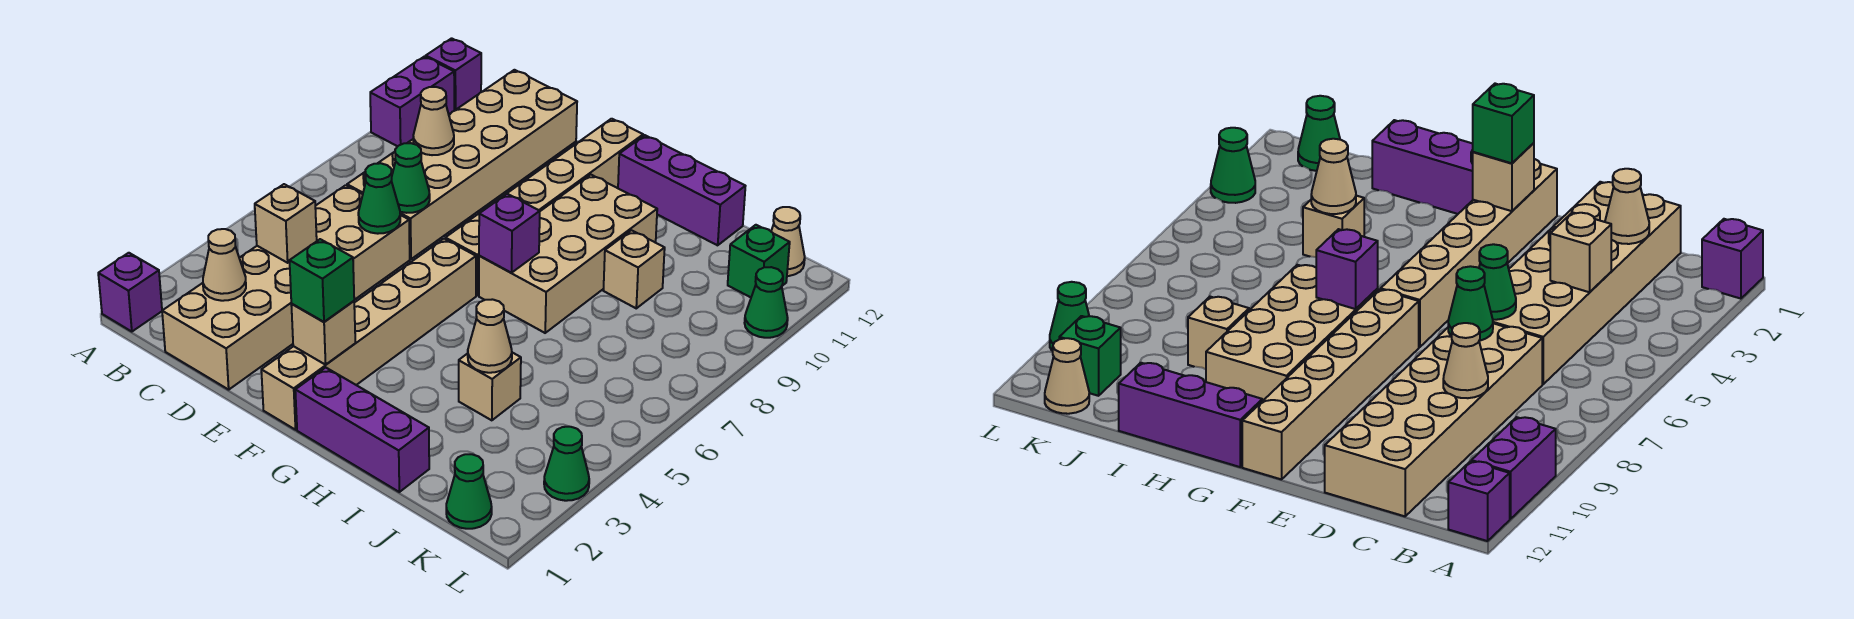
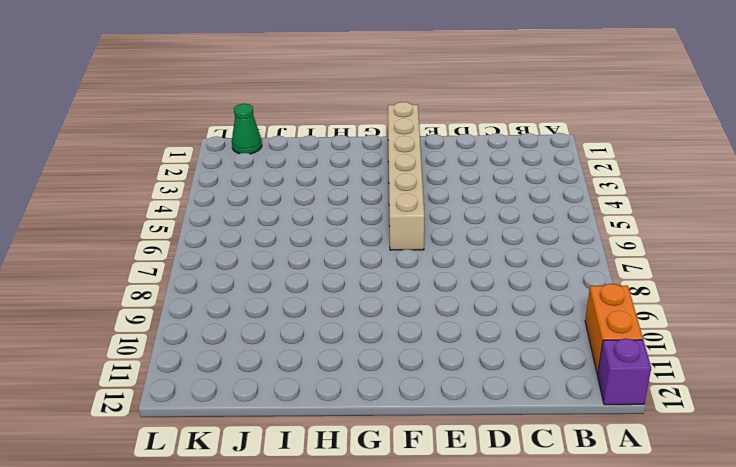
orange 1x2 brick [585,284,643,375] -> purple 1x2 brick [370,57,454,146]
none -> purple 1x1 brick [98,253,162,332]
none -> tan 2x6 brick [162,185,410,390]
none -> tan 2x6 brick [347,70,577,259]

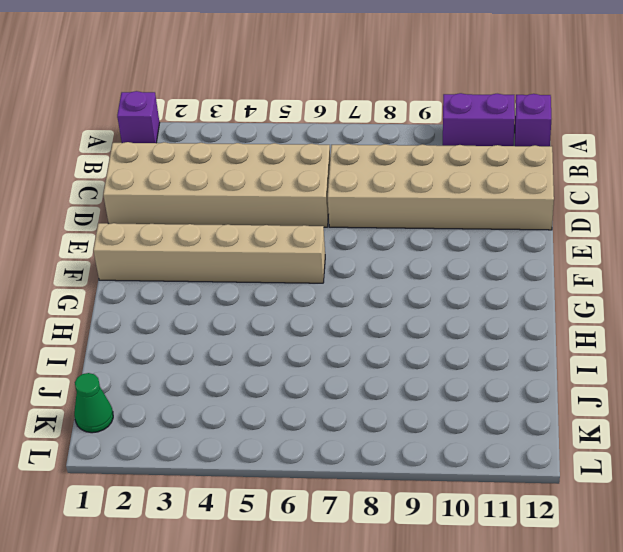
none -> tan 1x6 brick [445,119,643,295]
none -> purple 1x3 brick [295,368,429,492]
none -> tan 2x4 brick [479,175,657,333]

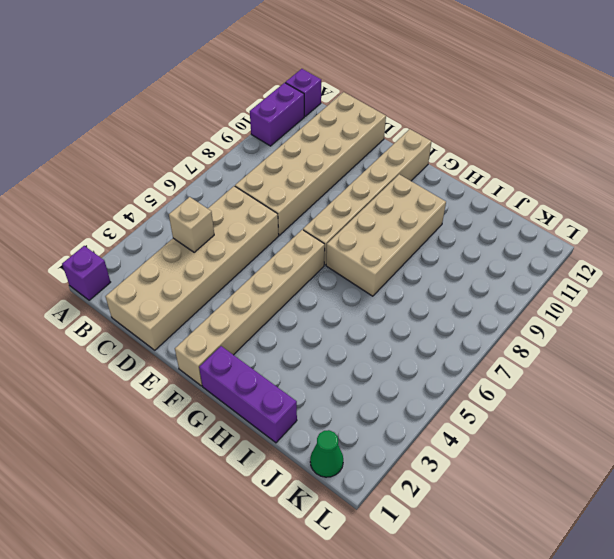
none -> purple 1x3 brick [618,135,745,245]
none -> tan 1x1 brick [459,353,521,420]
none -> tan 1x1 brick [603,230,665,308]

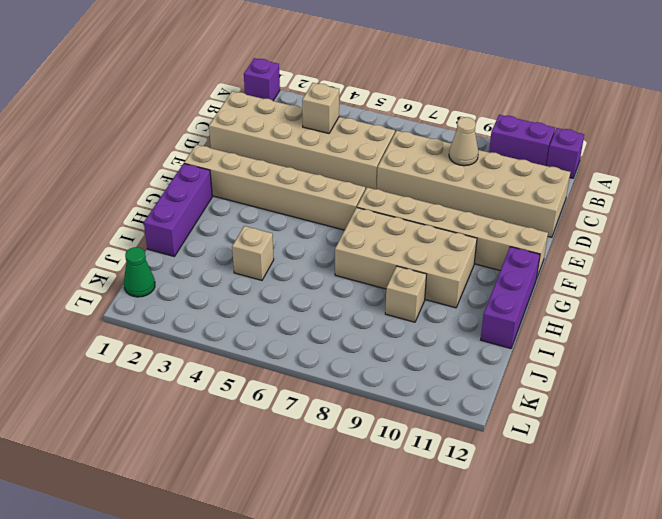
none -> green 1x1 brick [728,225,790,297]
none -> tan 1x1 cone [771,207,805,276]
none -> green 1x1 cone [544,427,589,501]

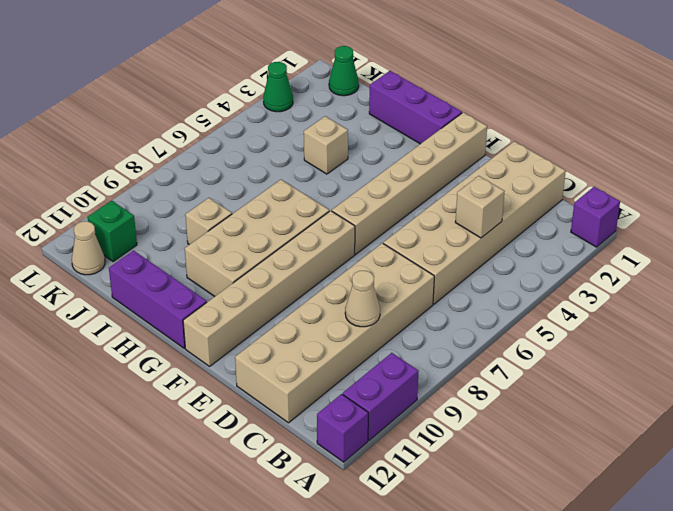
none -> green 1x1 cone [745,267,788,338]
none -> tan 1x1 cone [203,229,246,301]
none -> green 1x1 cone [358,163,400,234]

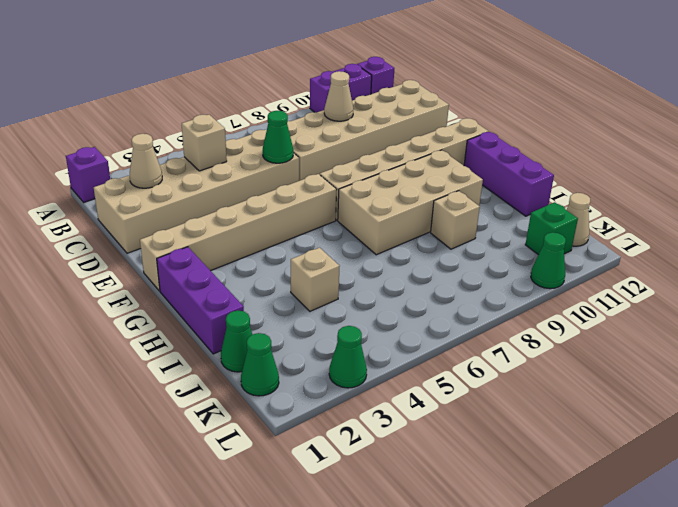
green 1x1 cone [221,310,252,372] -> green 1x1 cone moved to [392,143,430,213]
none -> tan 1x1 brick [291,301,355,365]
none -> purple 1x1 brick [479,194,540,273]
none -> tan 1x1 cone [468,299,512,373]

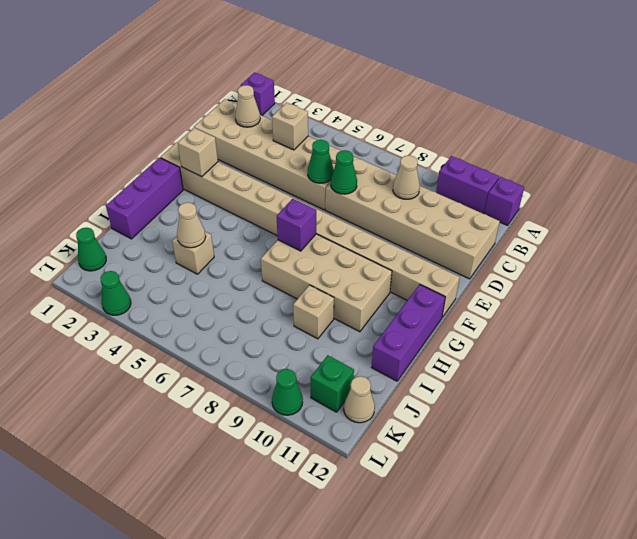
none -> green 1x1 brick [290,239,354,322]

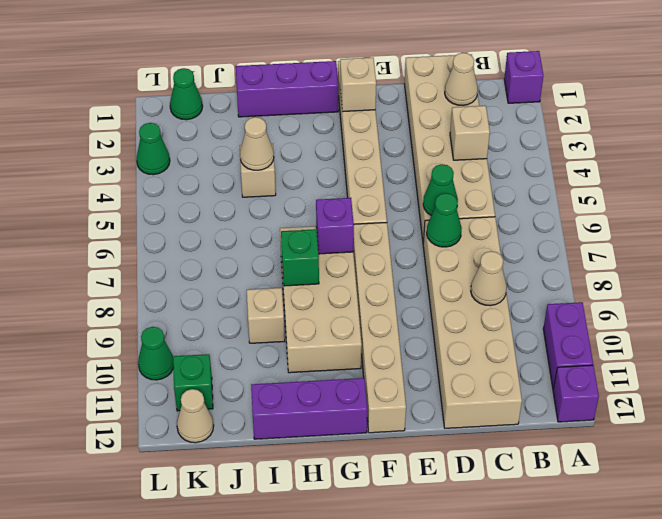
green 1x1 brick [281,229,319,286] -> green 1x1 brick moved to [290,239,354,322]

